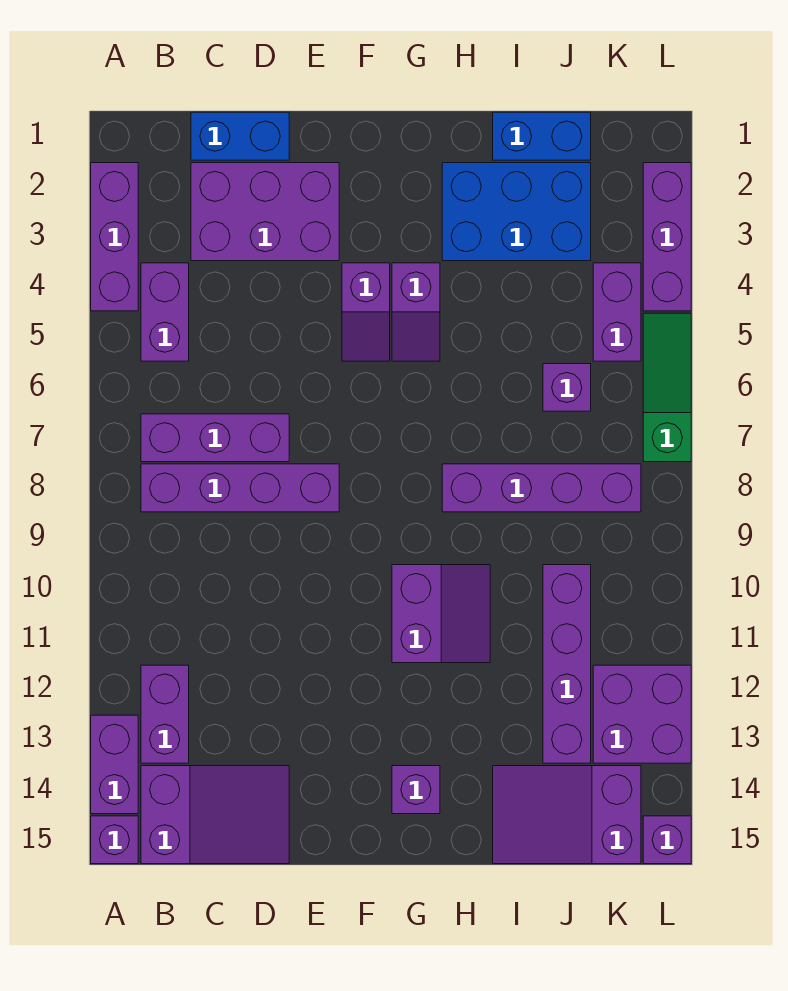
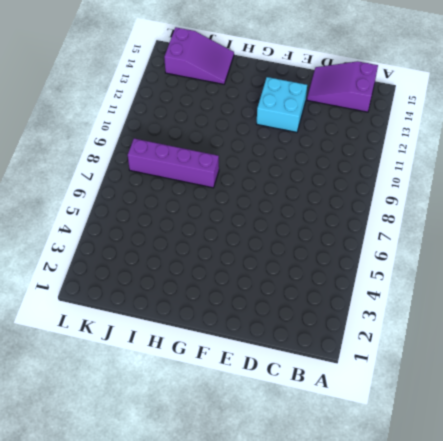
cyan 2x2 brick [257,77,307,132] -> none
none -> purple 1x3 brick [91,163,138,311]
none -> purple 1x2 brick [91,715,138,814]
none -> purple 1x1 brick [91,816,138,864]

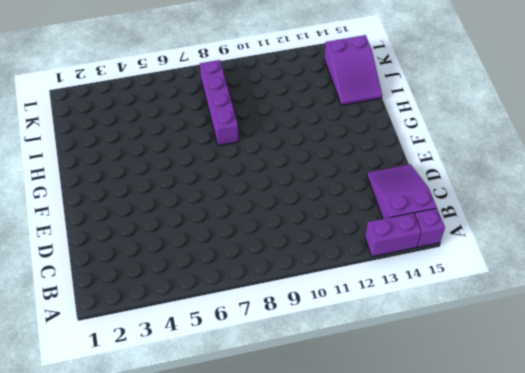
none -> purple 1x3 brick [91,163,138,311]
none -> purple 1x2 brick [141,263,189,361]
none -> purple 1x3 brick [141,414,289,462]

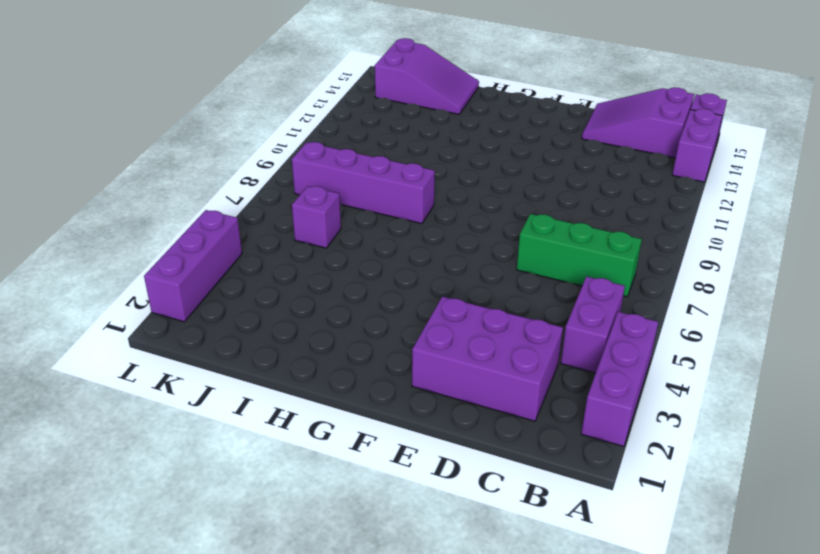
green 1x3 brick [517,214,642,297] -> purple 1x3 brick [141,414,289,462]
none -> purple 1x4 brick [141,464,339,512]
none -> purple 1x2 brick [141,665,189,763]
none -> blue 1x2 brick [191,112,289,160]

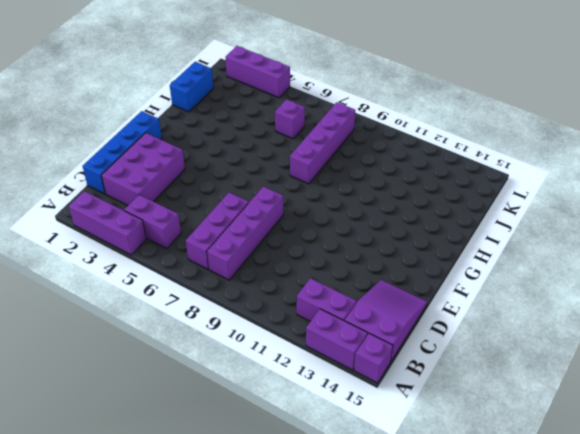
blue 1x4 brick [83,111,162,194] -> blue 1x2 brick [191,112,289,160]
none -> purple 1x2 slope [342,263,390,361]
none -> purple 1x2 slope [392,263,440,361]
none -> purple 2x2 slope [392,565,490,663]

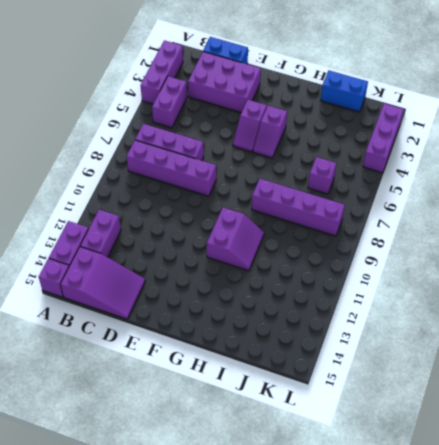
none -> purple 1x1 brick [392,766,440,814]
none -> blue 2x3 brick [442,163,591,261]
none -> purple 2x3 slope [493,766,641,864]

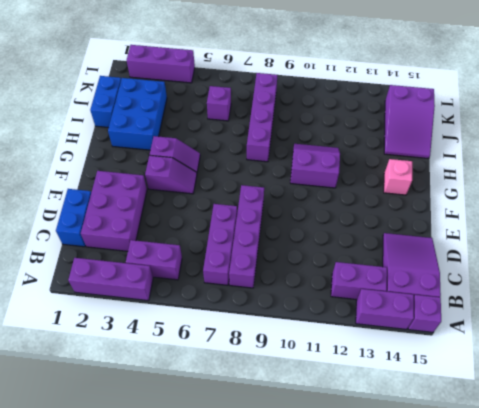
pink 1x1 brick [384,159,412,195] -> purple 1x1 brick [392,766,440,814]
none -> purple 1x4 brick [543,565,591,763]
none -> purple 1x2 brick [593,263,641,361]
none -> purple 2x2 brick [593,665,691,763]

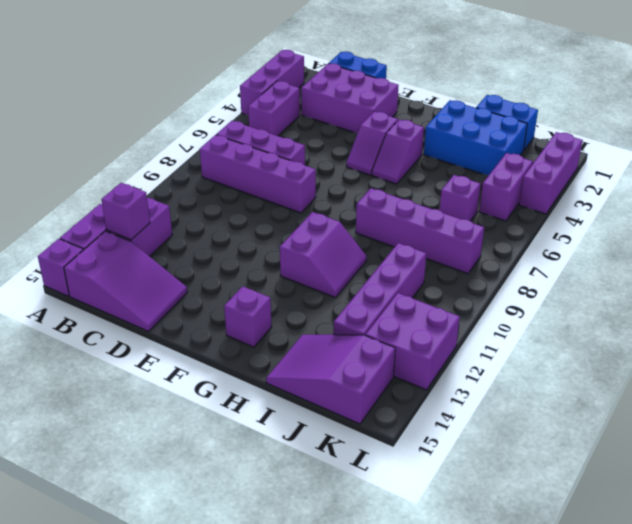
purple 1x1 brick [101,183,150,240] -> purple 1x1 brick moved to [643,816,691,864]
none -> green 1x3 slope [643,313,691,462]

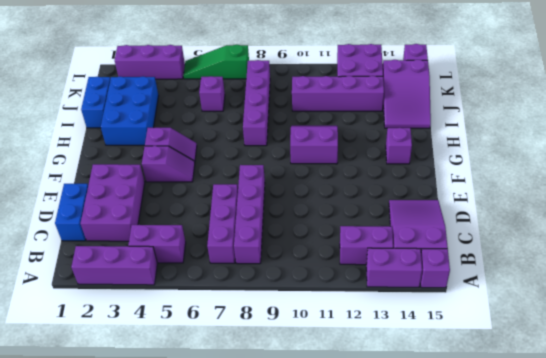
none -> purple 1x2 brick [593,263,641,361]

